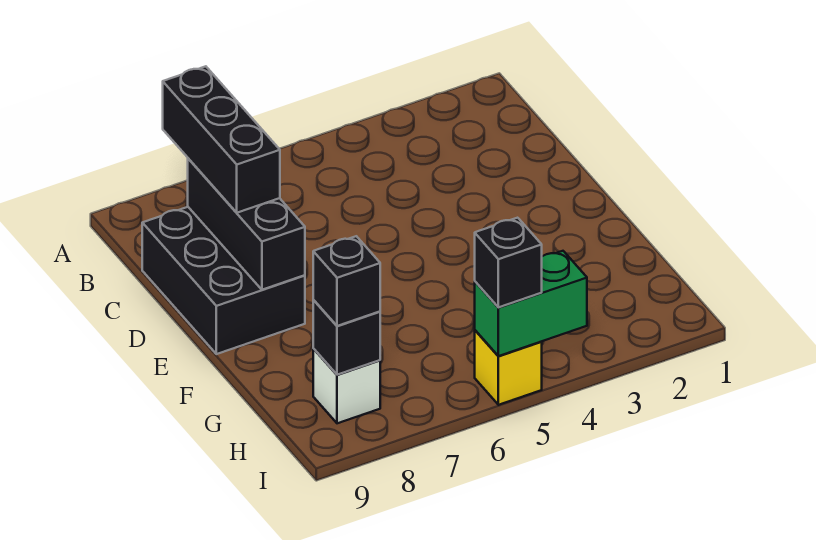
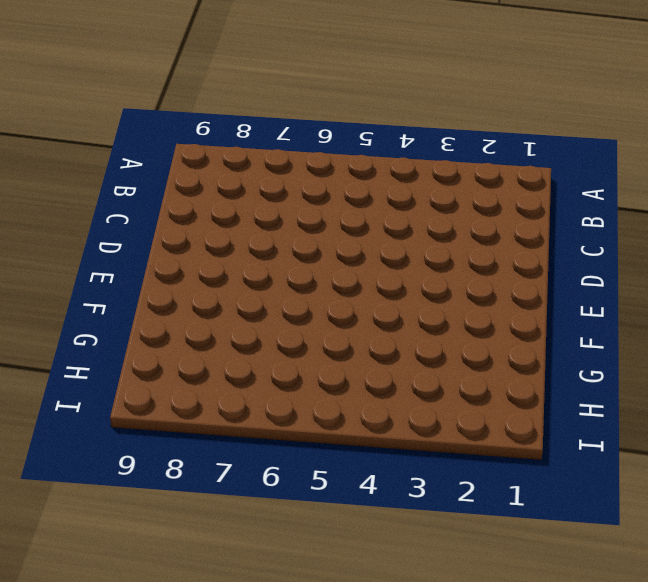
none -> black 2x3 brick [142,207,305,354]
none -> white 1x1 brick [313,349,380,423]

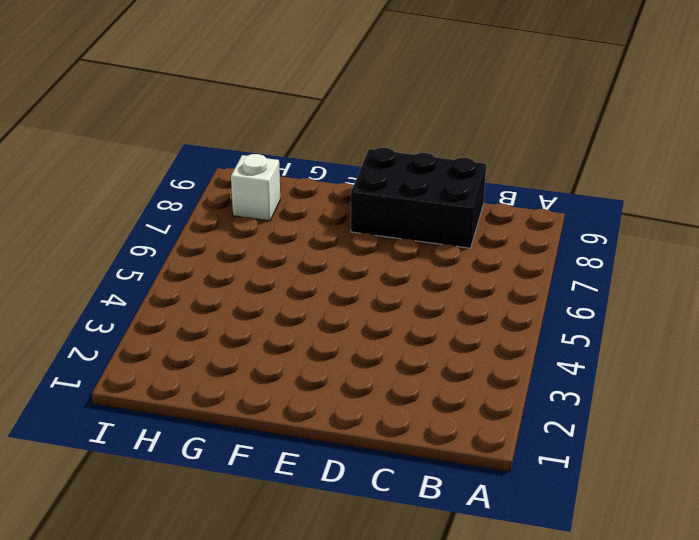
none -> yellow 1x1 brick [475,330,542,405]
none -> black 1x3 brick [188,158,305,290]

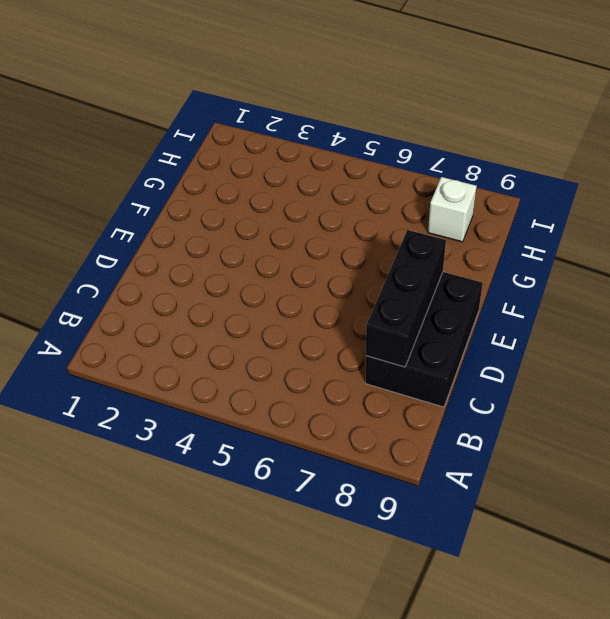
none -> yellow 1x1 brick [475,330,542,405]
none -> black 1x1 brick [313,300,380,375]

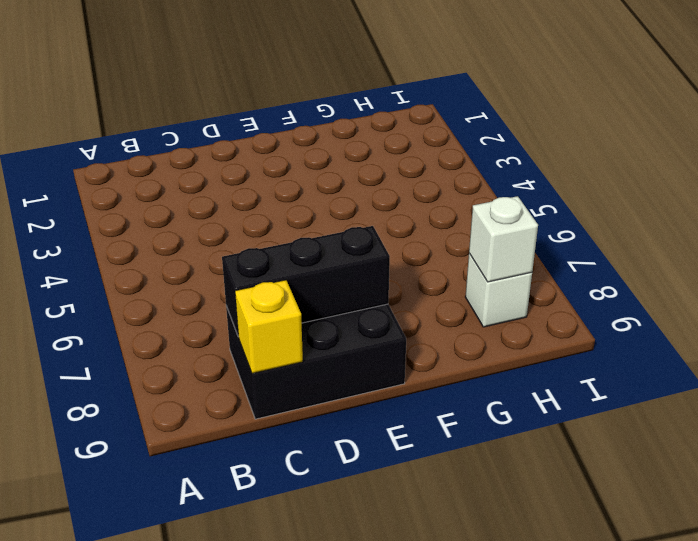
yellow 1x1 brick [235,280,303,373] -> yellow 1x1 brick moved to [475,330,542,405]
white 1x1 brick [469,196,538,282] -> black 1x1 brick [313,300,380,375]
none -> green 1x2 brick [475,251,587,356]
none -> black 1x3 brick [163,66,280,213]

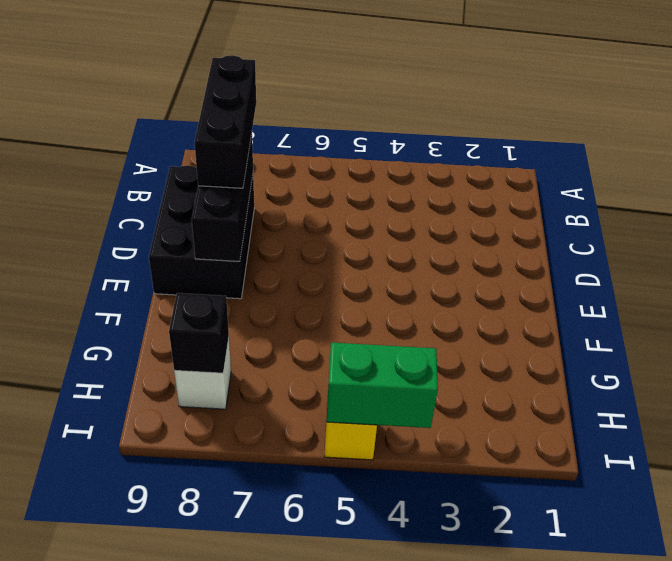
none -> black 1x1 brick [313,236,380,326]
none -> black 1x1 brick [475,218,542,307]

